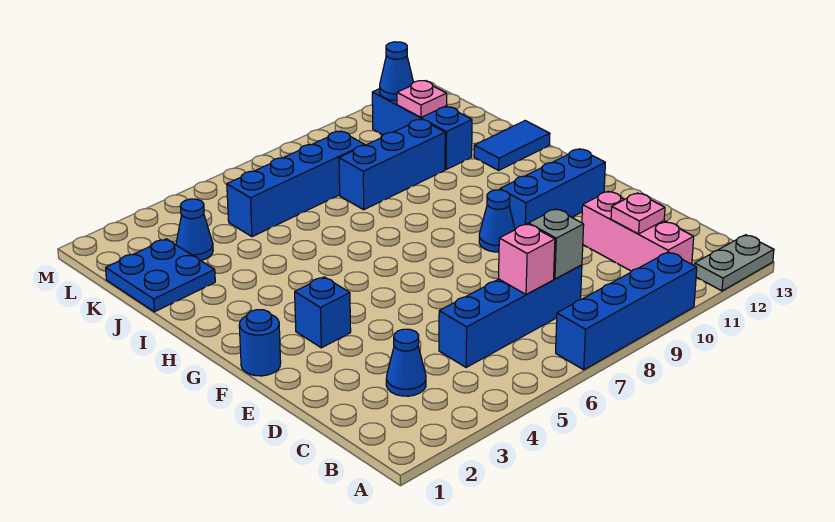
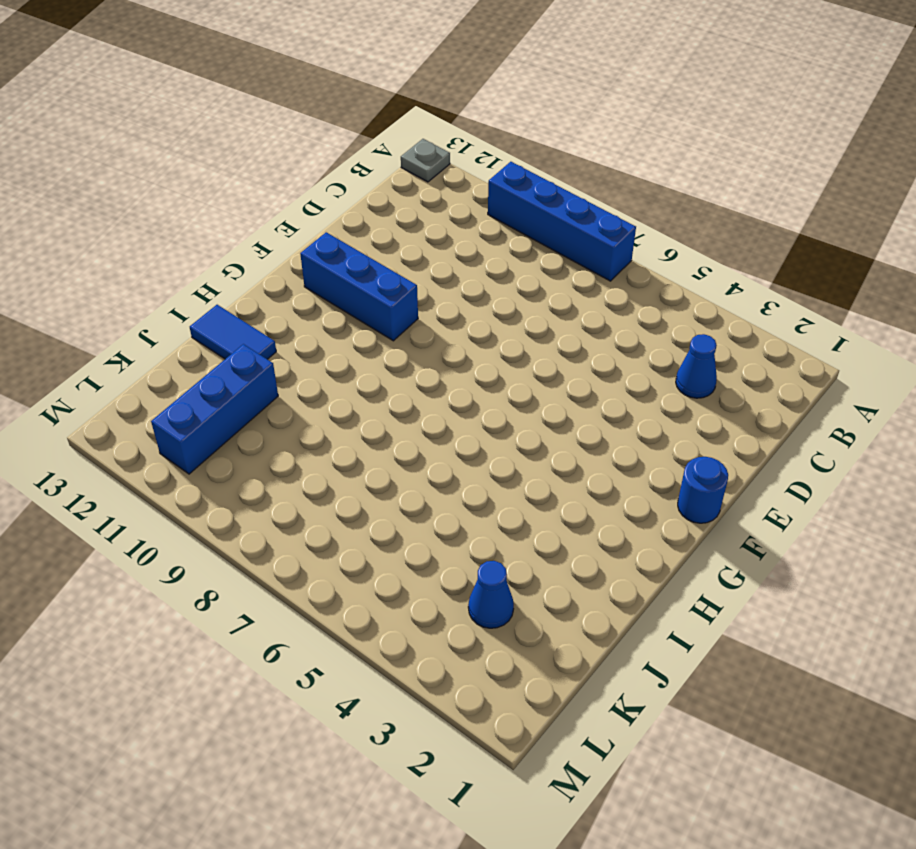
grey 1x1 plate [401,139,450,182] -> grey 1x2 plate [694,235,774,291]
none -> pink 1x3 brick [582,191,694,271]
none -> blue 1x4 brick [439,265,582,368]
none -> blue 1x1 brick [295,277,351,348]

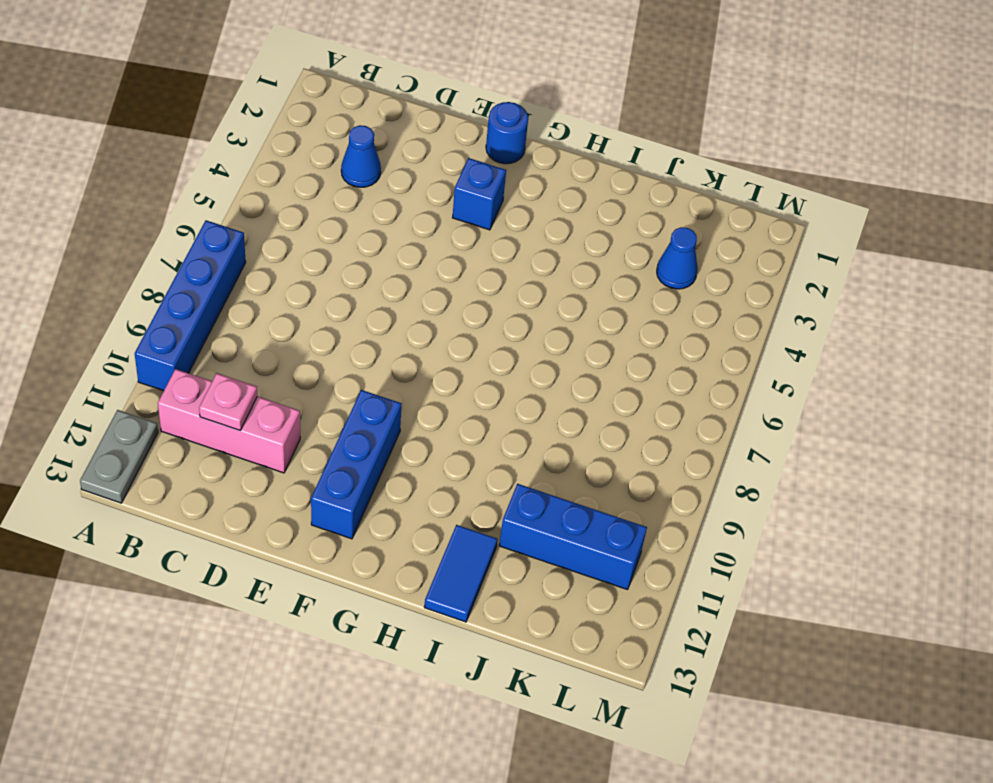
none -> blue 1x4 brick [439,265,582,368]
none -> blue 1x1 cone [479,190,515,252]
none -> blue 2x2 plate [106,239,215,312]

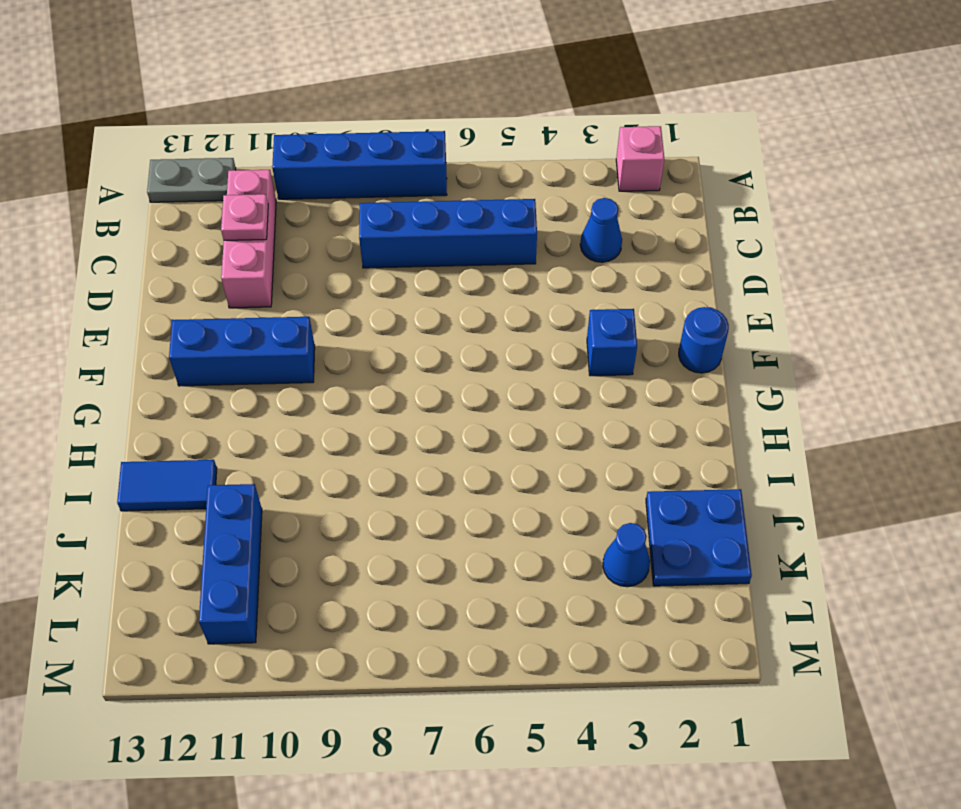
pink 1x1 brick [616,126,664,191] -> pink 1x1 brick moved to [499,224,555,294]
none -> blue 1x1 cone [479,190,515,252]
none -> blue 1x3 brick [339,120,445,210]
none -> blue 1x4 brick [227,131,365,237]

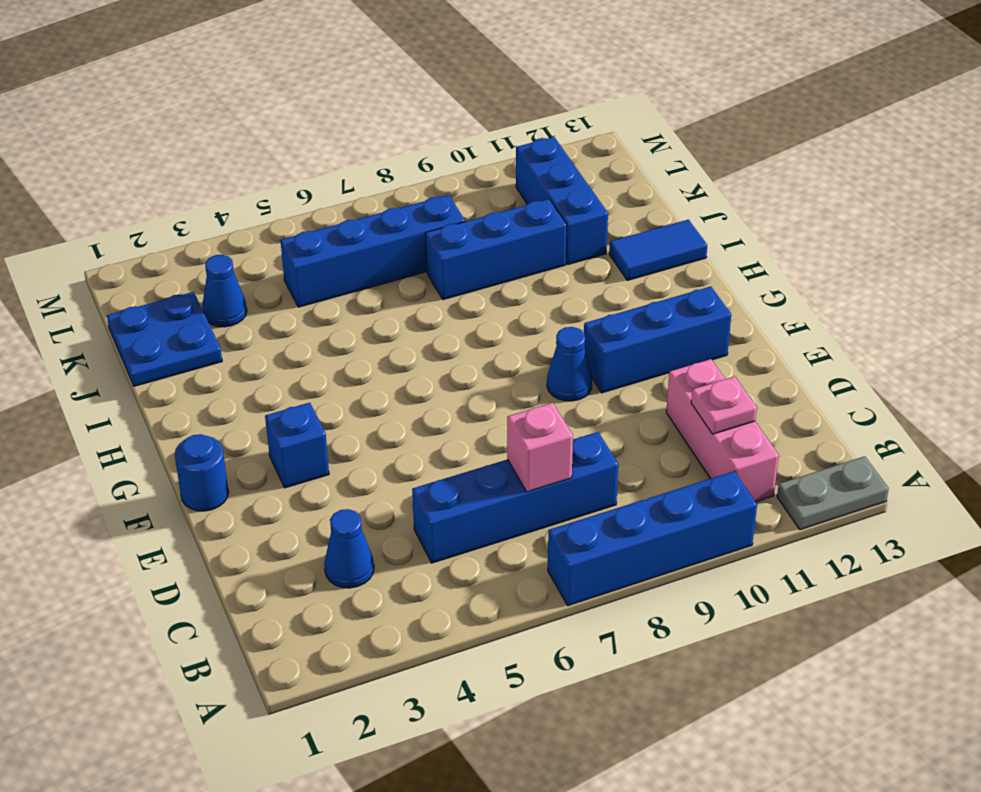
none -> grey 1x1 brick [528,209,584,279]
none -> pink 1x1 plate [397,81,447,117]
none -> blue 1x1 cone [380,42,414,100]

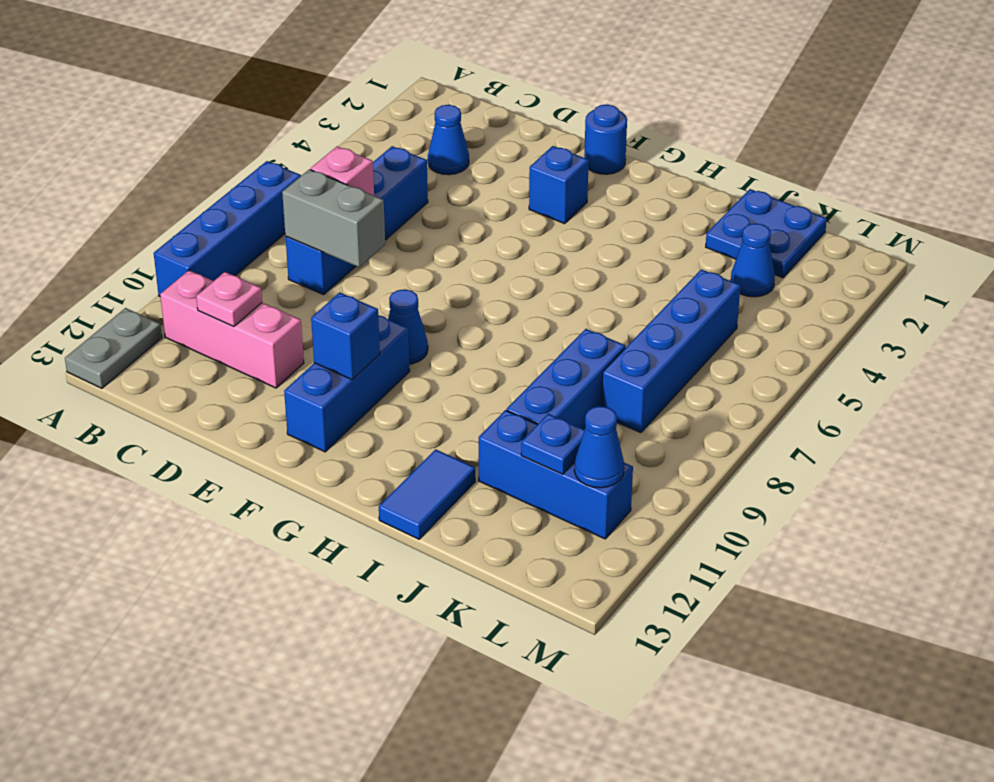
grey 1x2 brick [282,169,385,267] -> grey 1x1 brick [528,209,584,279]
blue 1x1 brick [311,292,380,380] -> none
blue 1x1 plate [521,414,584,474] -> pink 1x1 plate [397,81,447,117]

